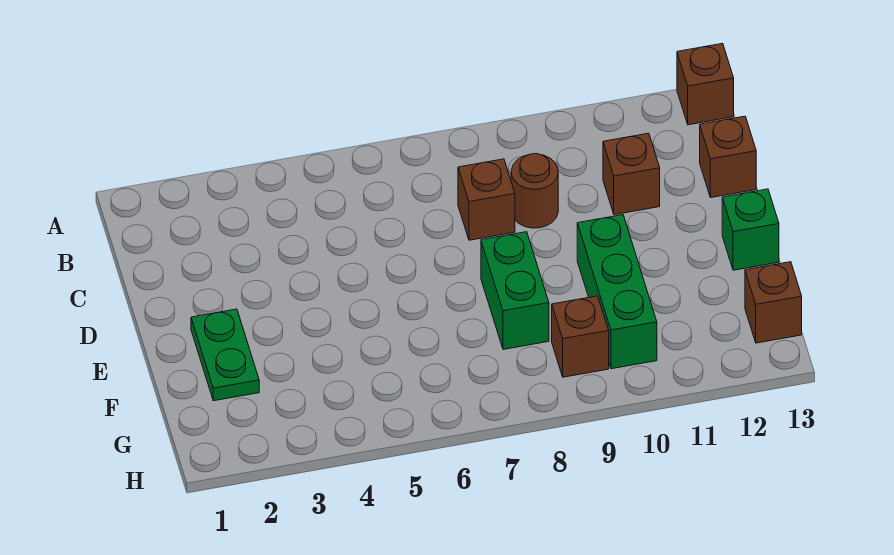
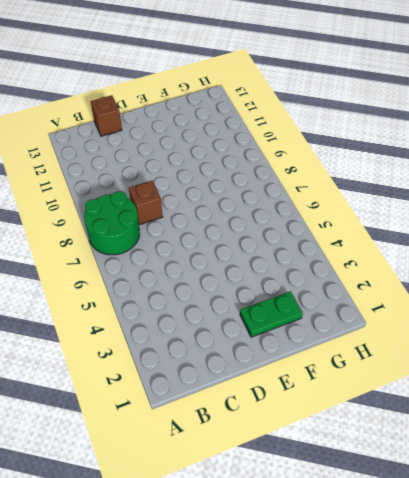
green 2x2 round brick [84,191,140,255] -> none
none -> brown 1x1 brick [677,43,734,125]
none -> brown 1x1 round brick [511,154,558,228]

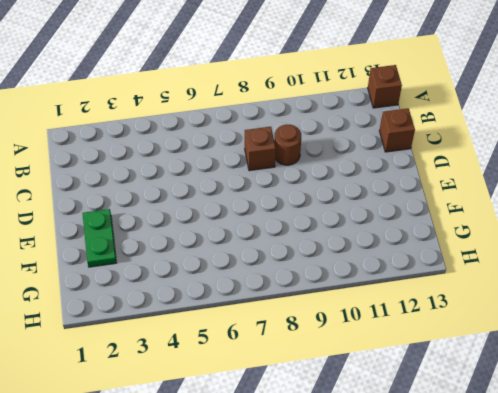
none -> brown 1x1 brick [603,133,660,215]
none -> green 1x2 brick [481,232,549,349]

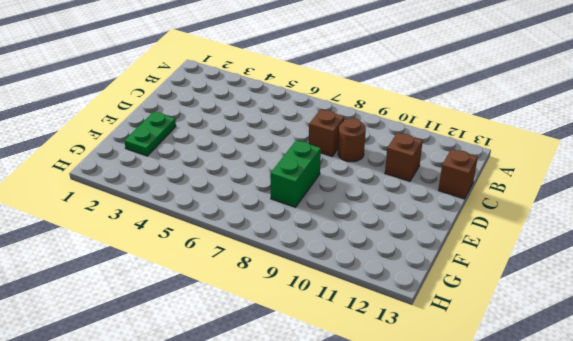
none -> brown 1x1 brick [677,43,734,125]
none -> green 1x3 brick [577,215,657,369]

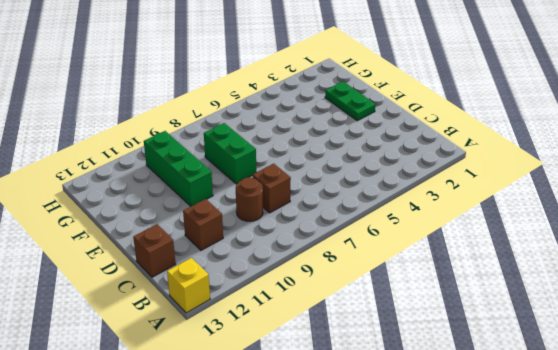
yellow 1x1 brick [167,258,210,313] -> brown 1x1 brick [677,43,734,125]
none -> green 1x1 brick [722,189,779,270]
none -> brown 1x1 brick [552,296,609,377]

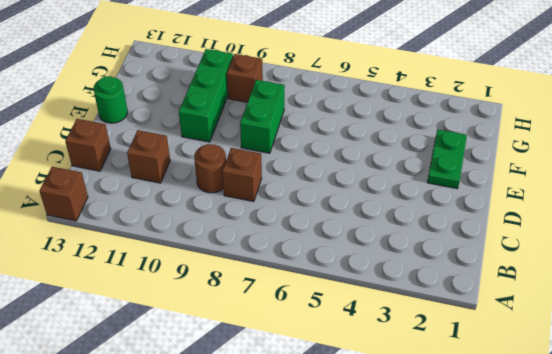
green 1x1 round brick [93,76,128,123] -> green 1x1 brick [722,189,779,270]
none -> brown 1x1 brick [745,262,802,343]

